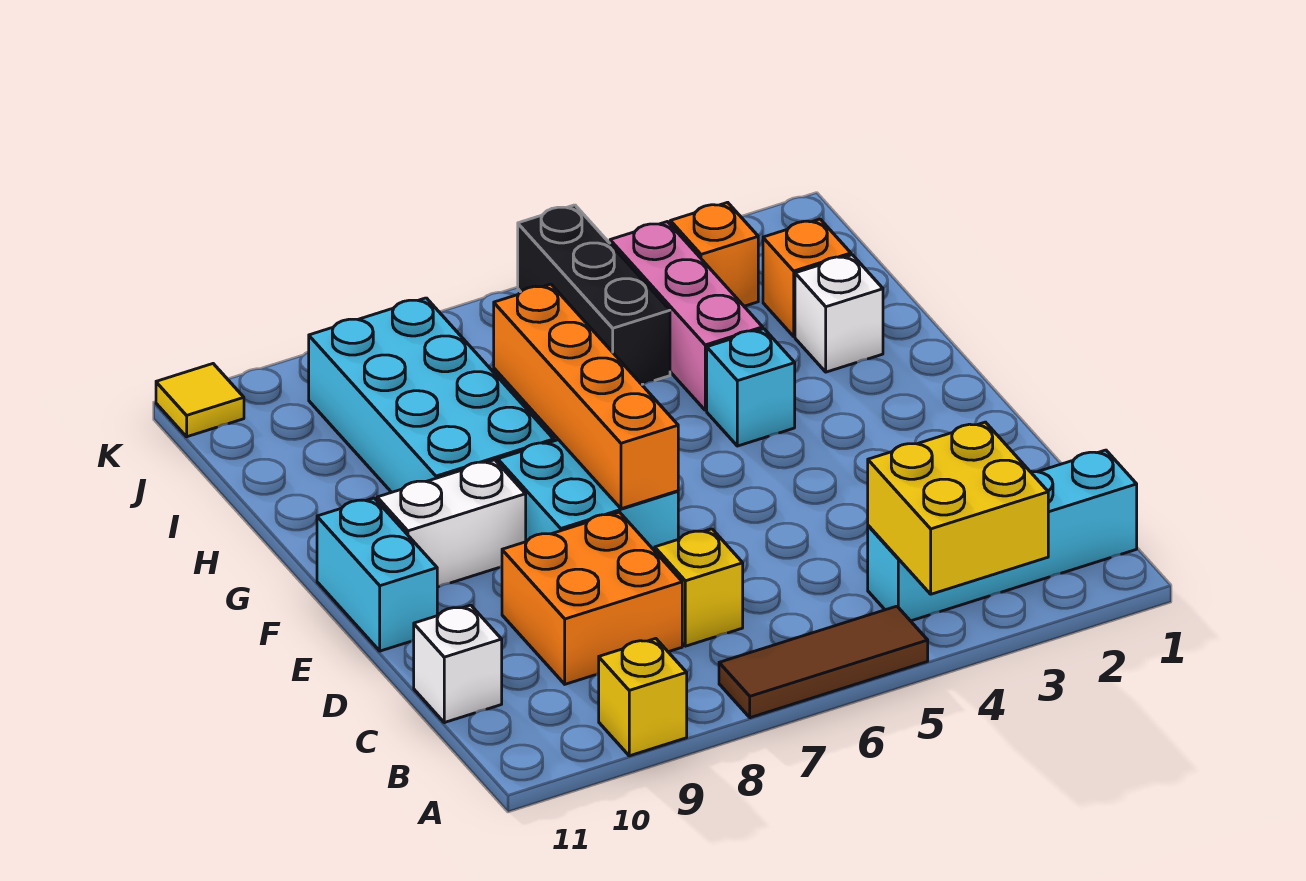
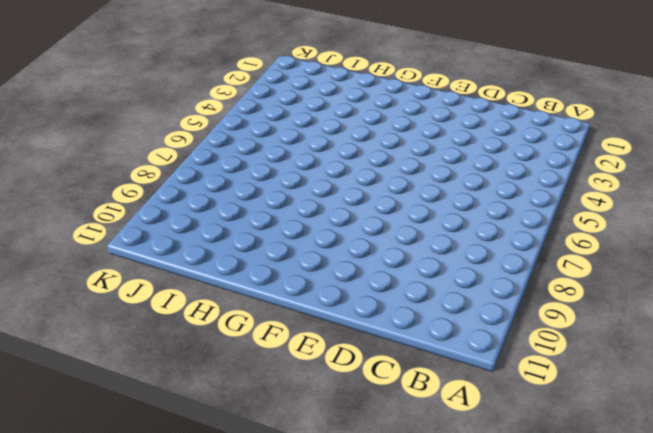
none -> brown 1x3 tile [719,606,928,718]
none -> yellow 1x1 brick [599,639,687,756]
none -> cyan 1x4 brick [868,450,1137,621]

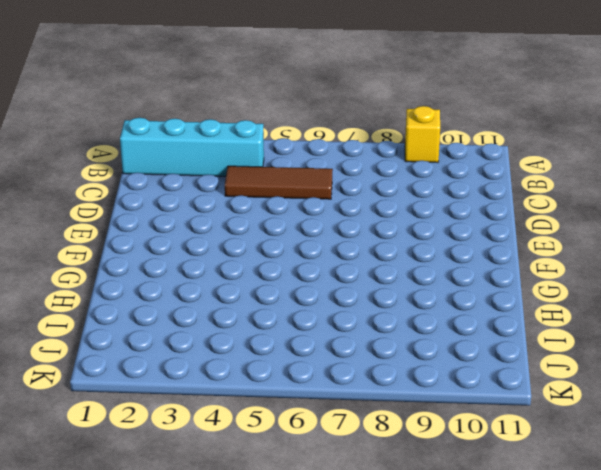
brown 1x3 tile [225,166,333,199] -> brown 1x3 tile moved to [719,606,928,718]
none -> yellow 1x1 brick [655,529,743,646]
none -> orange 2x2 brick [502,512,682,684]
none -> white 1x1 brick [414,605,502,723]

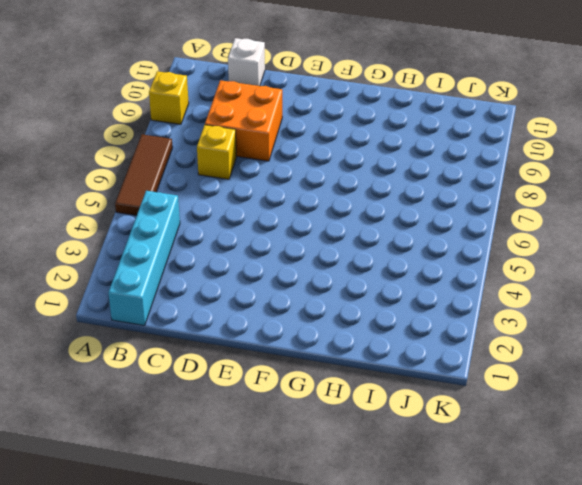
none -> cyan 2x2 brick [498,440,678,551]
none -> cyan 1x2 brick [317,498,437,651]
none -> white 1x2 brick [377,460,526,587]

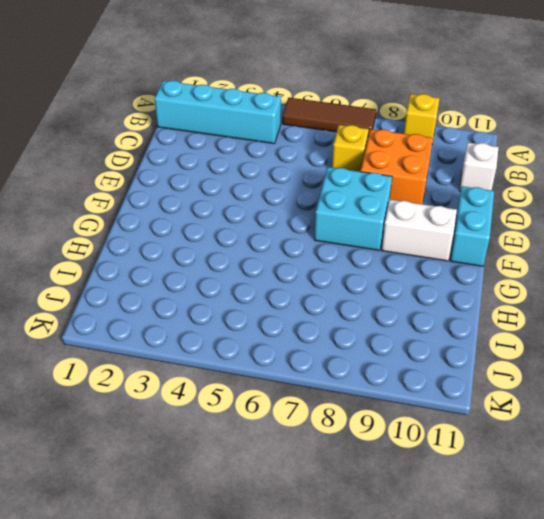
none -> cyan 1x1 brick [707,329,795,446]
none -> cyan 2x4 brick [309,298,554,492]
none -> white 1x1 brick [795,255,883,372]

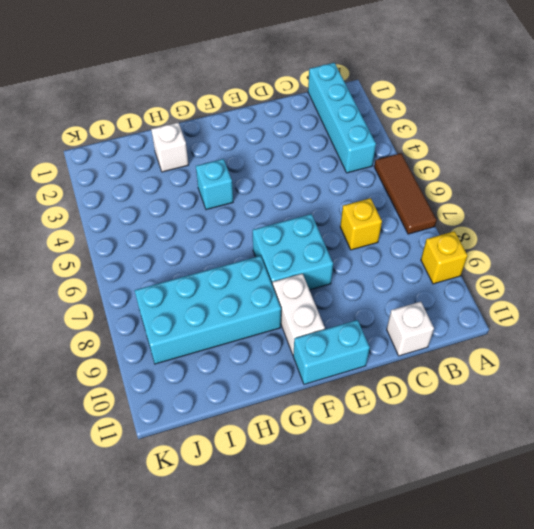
none -> orange 2x2 brick [502,512,682,684]
none -> pink 1x3 brick [610,222,763,410]
none -> orange 1x1 brick [763,219,851,336]

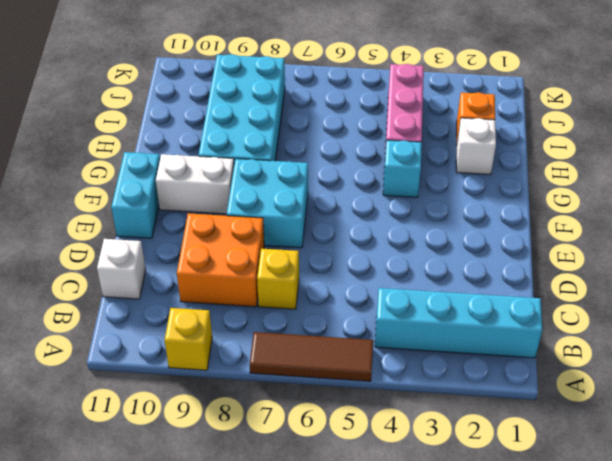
none -> black 1x3 brick [518,205,670,384]
none -> orange 1x1 brick [670,202,758,306]
none -> yellow 1x1 tile [156,364,244,437]

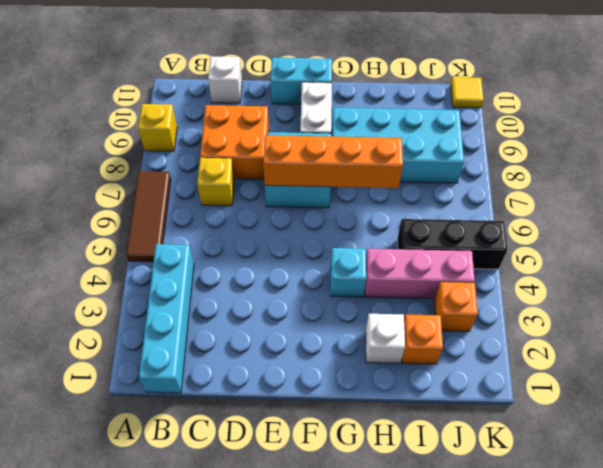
none -> yellow 2x2 brick [868,422,1048,594]

